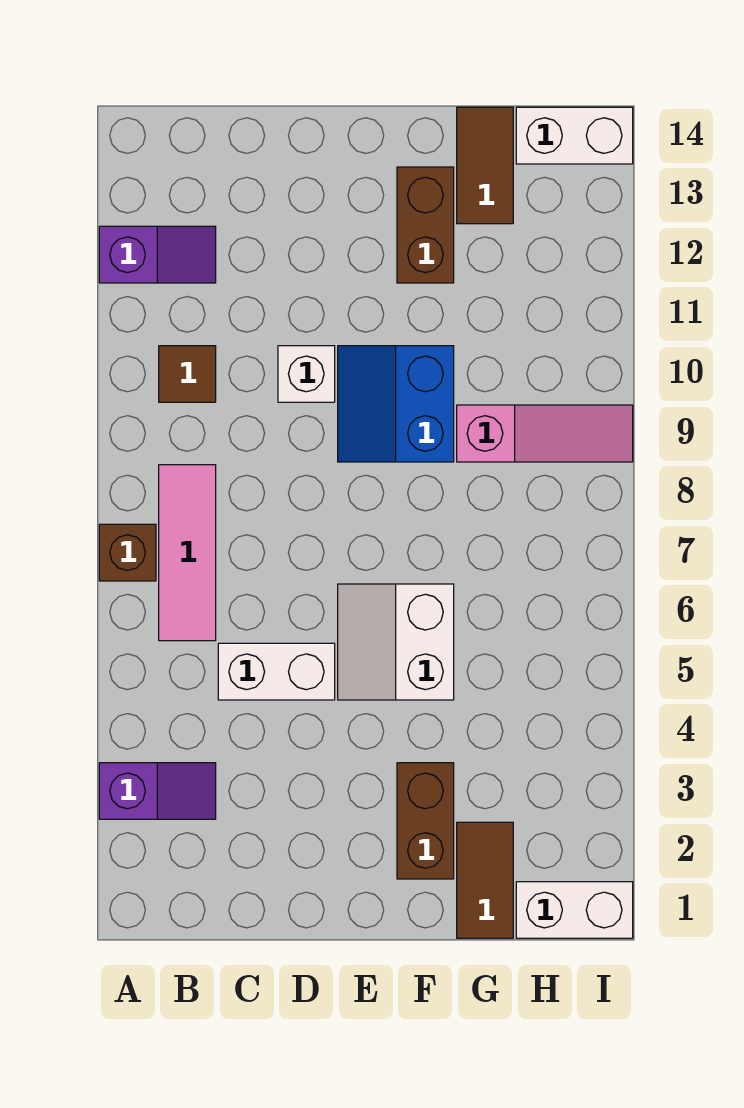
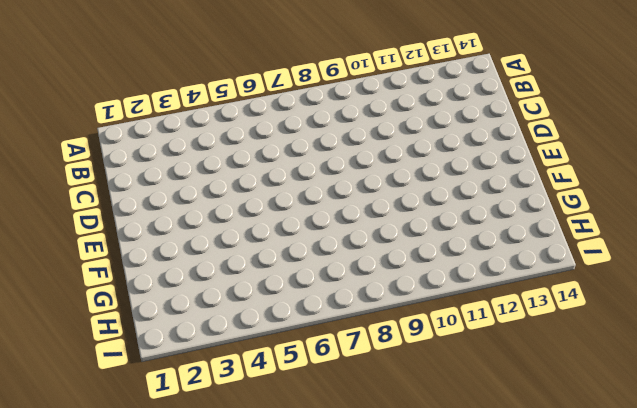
none -> purple 1x2 slope [99,763,216,819]
none -> brown 1x1 brick [99,524,156,581]
none -> purple 1x2 slope [99,226,216,283]

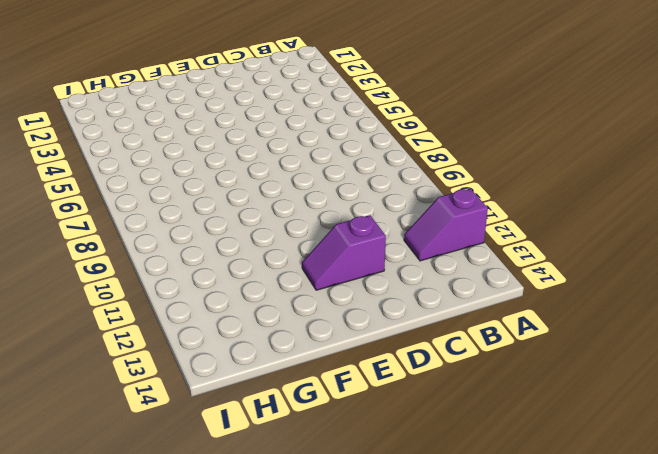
purple 1x2 slope [302,215,386,290] -> purple 1x2 slope moved to [99,763,216,819]
none -> brown 1x1 brick [99,524,156,581]
none -> pink 1x3 tile [159,465,216,641]
none -> brown 1x1 tile [159,346,216,402]

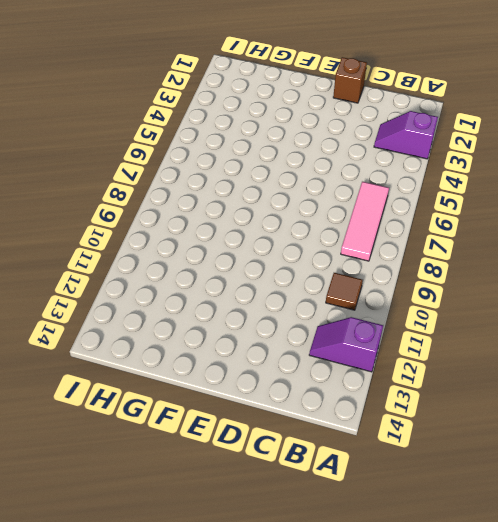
brown 1x1 brick [333,57,367,103] -> brown 1x1 brick moved to [99,524,156,581]
none -> white 1x2 brick [218,643,335,700]
none -> white 1x1 brick [278,346,335,402]
none -> white 2x2 slope [338,584,454,700]

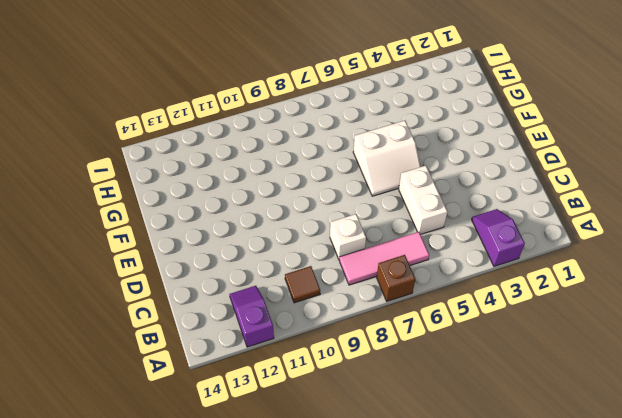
white 1x1 brick [330,214,366,260] -> white 1x1 brick moved to [278,346,335,402]
none -> blue 2x2 slope [338,346,454,462]
none -> brown 1x2 brick [397,763,454,879]
none -> brown 1x2 brick [397,167,454,283]

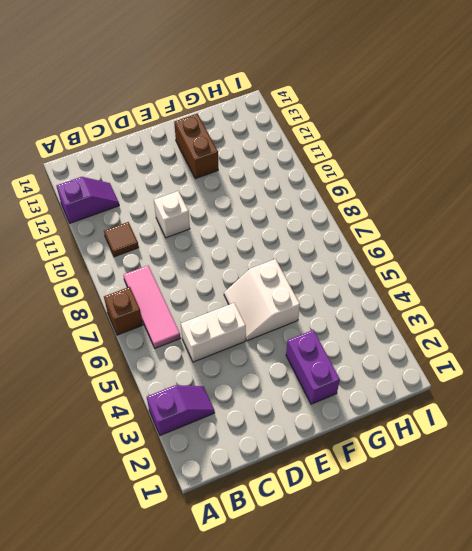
purple 1x2 brick [286,330,340,404] -> brown 1x2 brick [397,763,454,879]
none -> blue 2x2 slope [338,346,454,462]
none -> brown 1x2 tile [457,822,513,938]
none -> pink 1x3 slope [457,405,633,462]

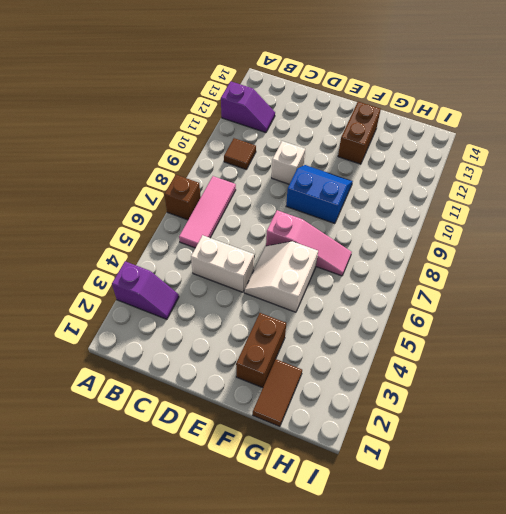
pink 1x3 slope [266,210,352,276] -> pink 1x3 slope moved to [457,405,633,462]
blue 2x2 slope [286,165,353,224] -> blue 2x2 slope turned to [338,346,454,462]
none -> brown 1x2 tile [457,107,513,224]
none -> white 1x2 brick [516,882,633,938]
none -> white 1x2 brick [516,107,633,164]

